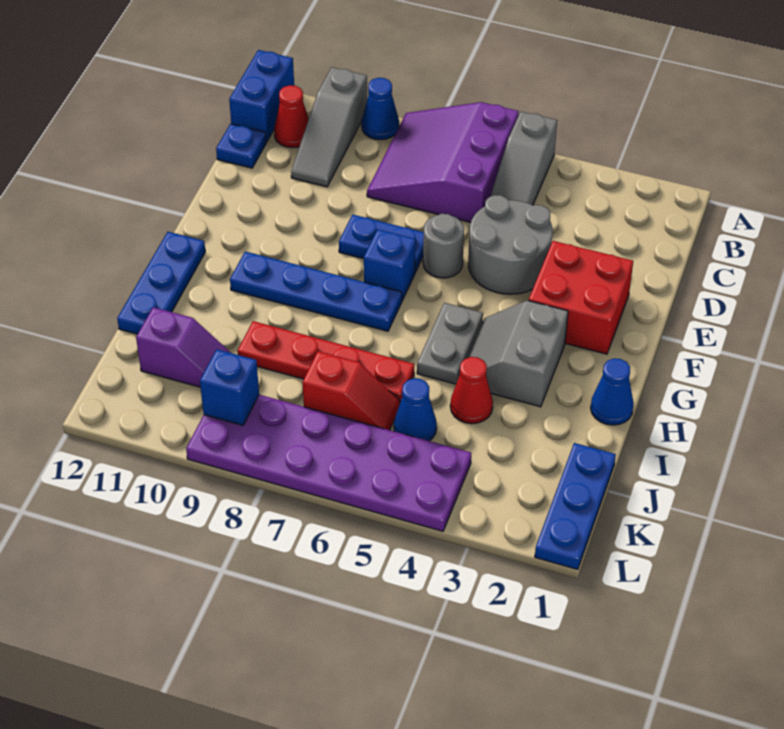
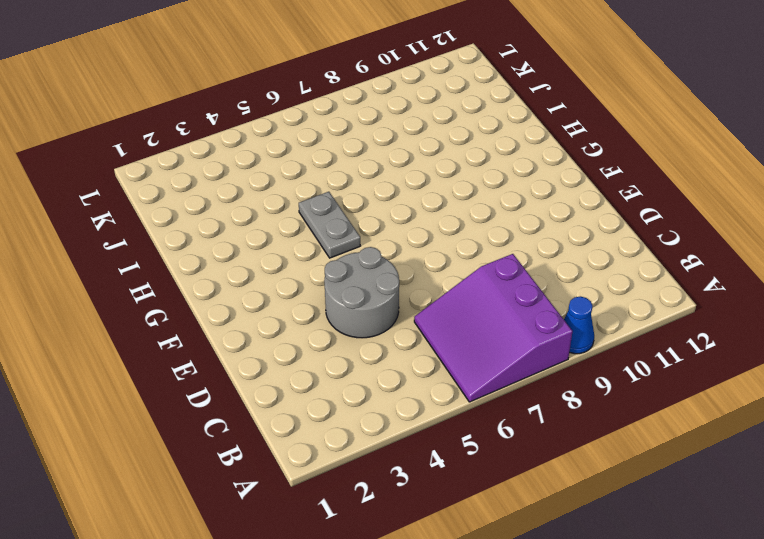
purple 3x3 slope [414,254,573,402] -> purple 3x3 slope turned to [367,102,519,222]
none -> grey 1x3 slope [490,112,557,205]
none -> grey 1x3 slope [291,67,367,187]
none -> blue 1x2 brick [229,50,294,142]

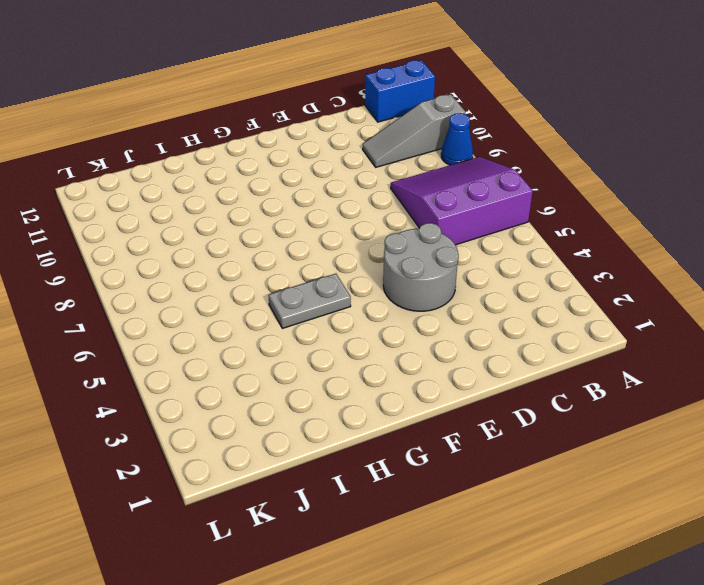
none -> grey 1x3 slope [490,112,557,205]
none -> red 1x1 cone [274,85,309,148]
none -> blue 1x1 plate [216,124,266,168]

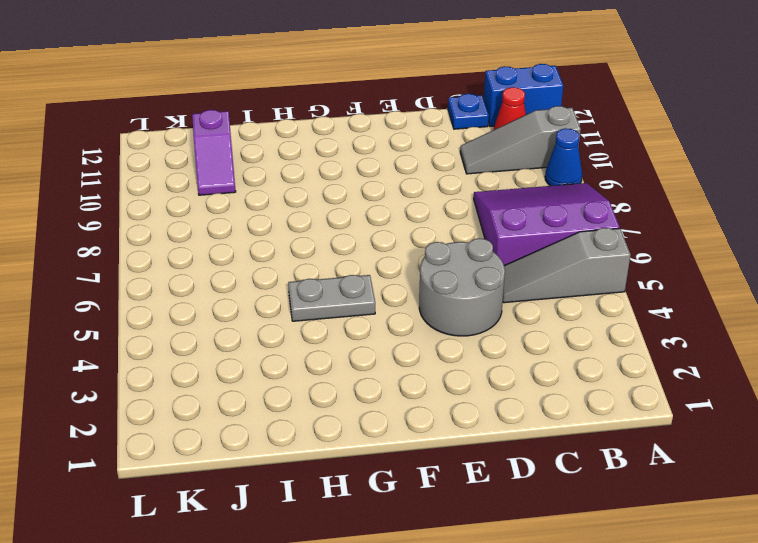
none -> red 2x2 brick [529,241,633,354]
none -> grey 1x1 round brick [423,214,464,278]
none -> blue 1x2 plate [339,215,424,272]

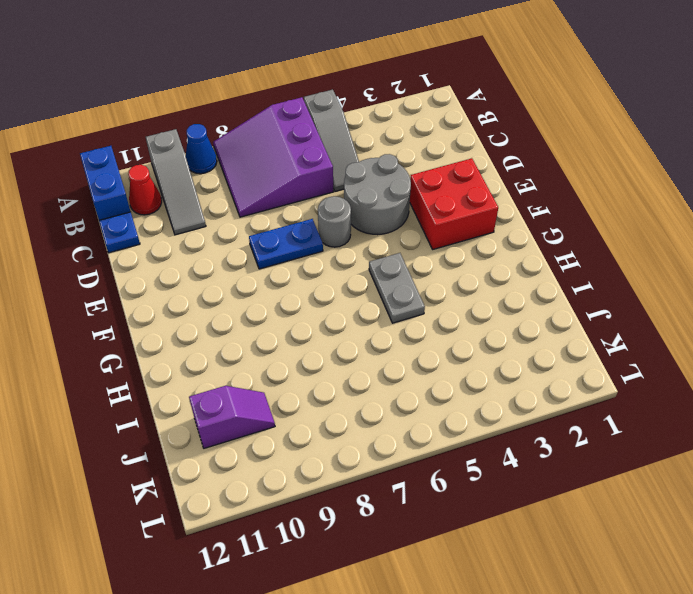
none -> blue 1x1 brick [364,229,416,300]
none -> grey 2x2 slope [468,300,568,407]
none -> blue 1x4 plate [230,252,402,331]

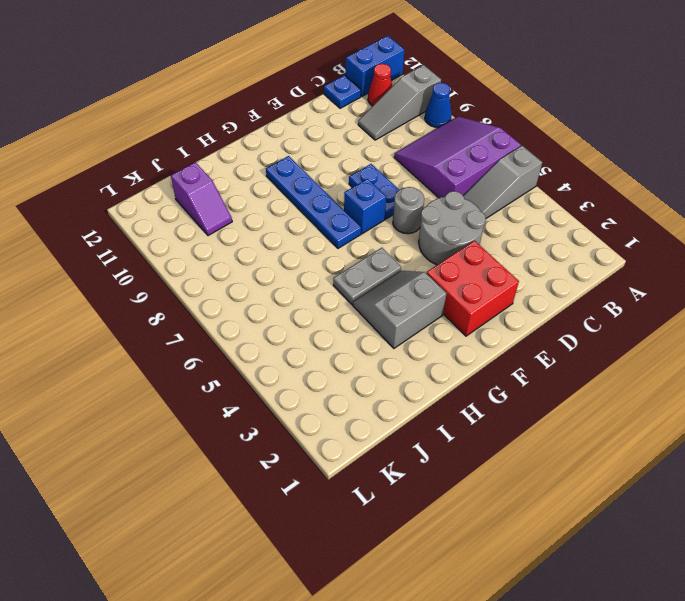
none -> blue 1x3 plate [117,232,205,334]
none -> blue 1x1 cone [591,358,634,425]
none -> red 1x1 cone [450,357,493,424]

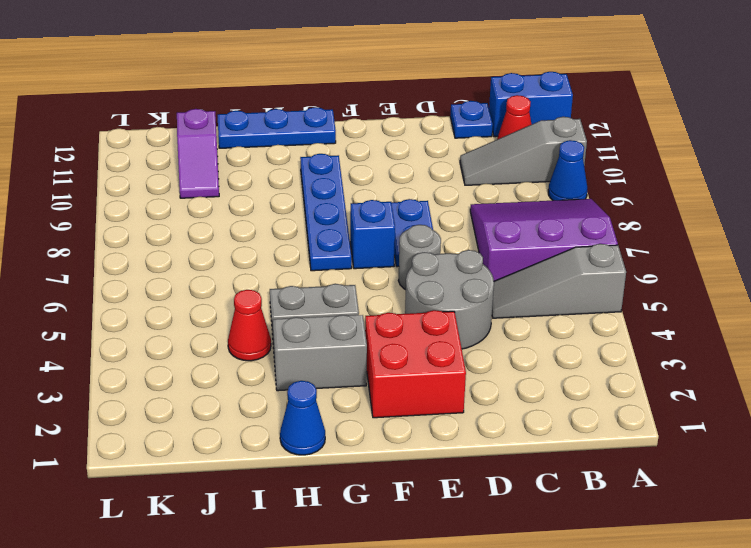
none -> red 1x4 plate [237,321,414,402]
none -> blue 1x3 plate [535,443,616,570]
none -> blue 1x1 cone [394,378,437,441]

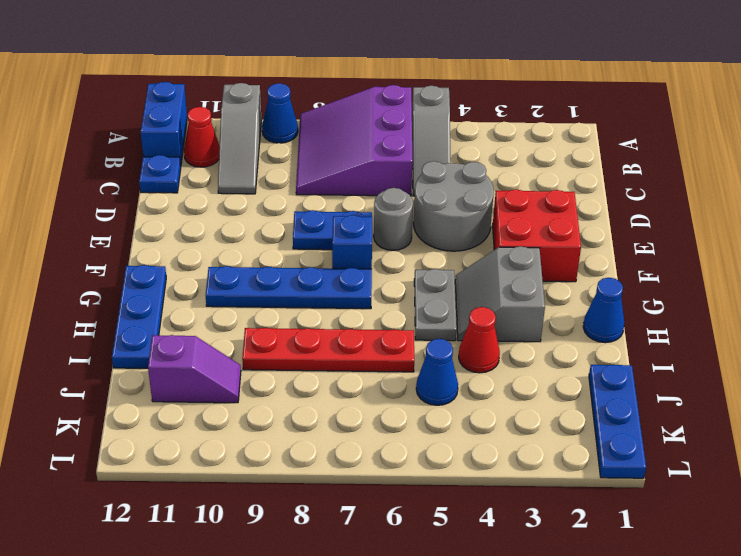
none -> red 1x2 slope [302,351,400,430]
none -> purple 2x6 plate [186,395,471,531]
none -> blue 1x1 brick [200,349,259,425]

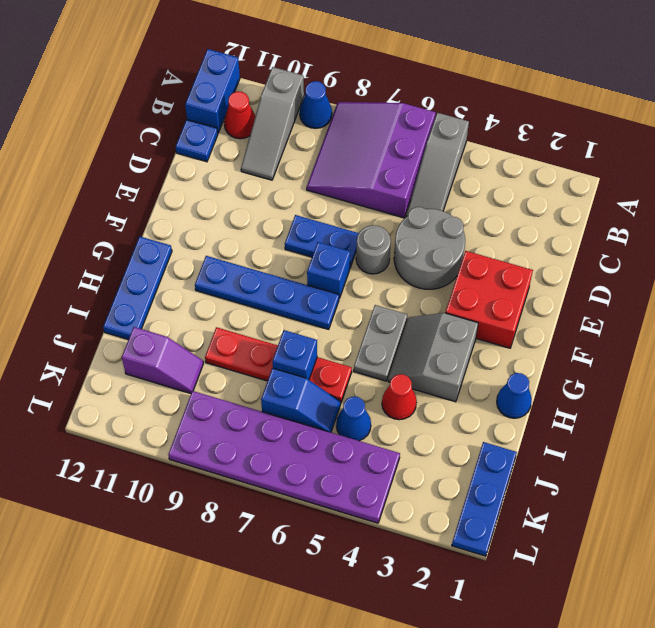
blue 1x1 brick [273,330,317,380] -> blue 1x1 brick moved to [200,349,259,425]
blue 1x2 slope [261,368,341,432] -> red 1x2 slope [302,351,400,430]

